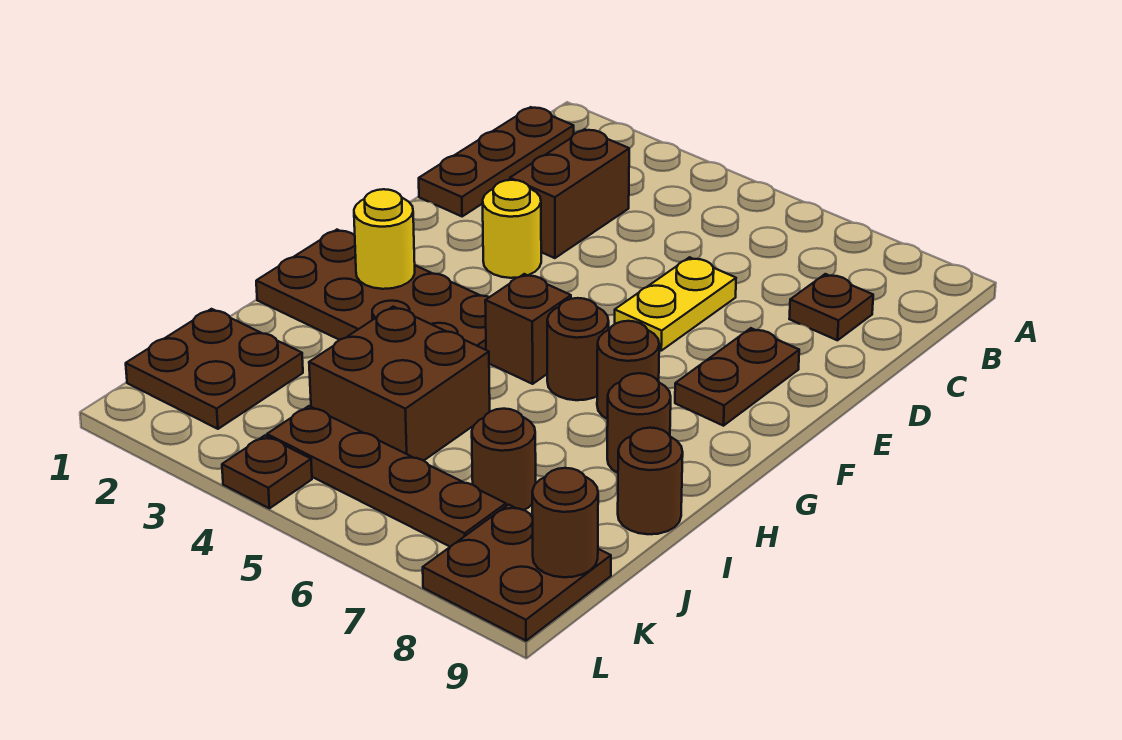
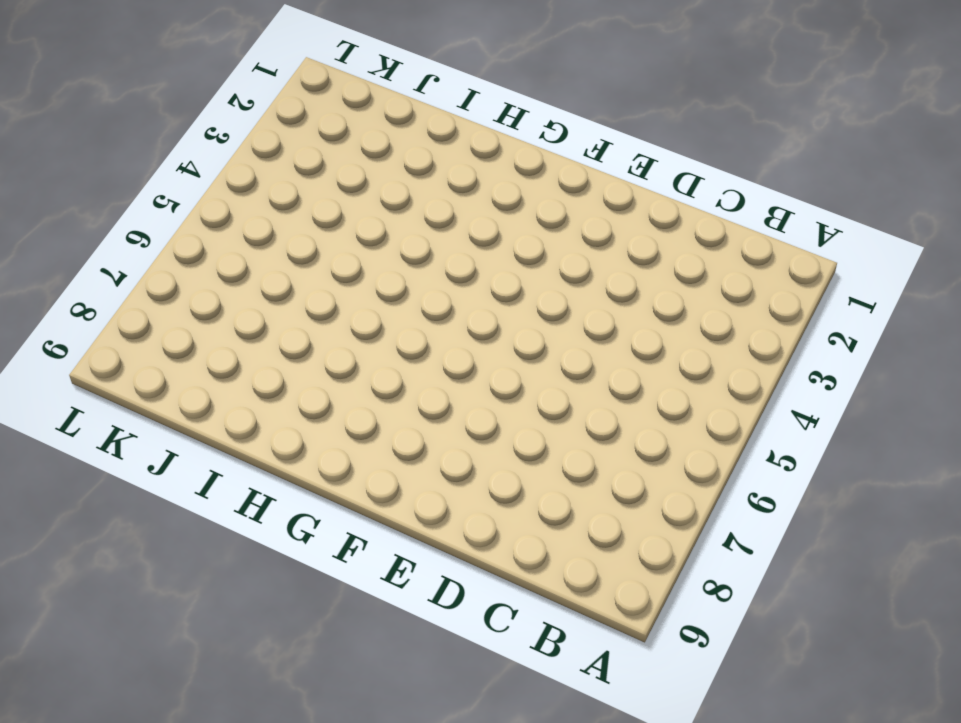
none -> brown 1x3 plate [419,107,574,216]
none -> brown 1x2 brick [510,129,629,258]
none -> brown 1x1 plate [789,274,873,340]

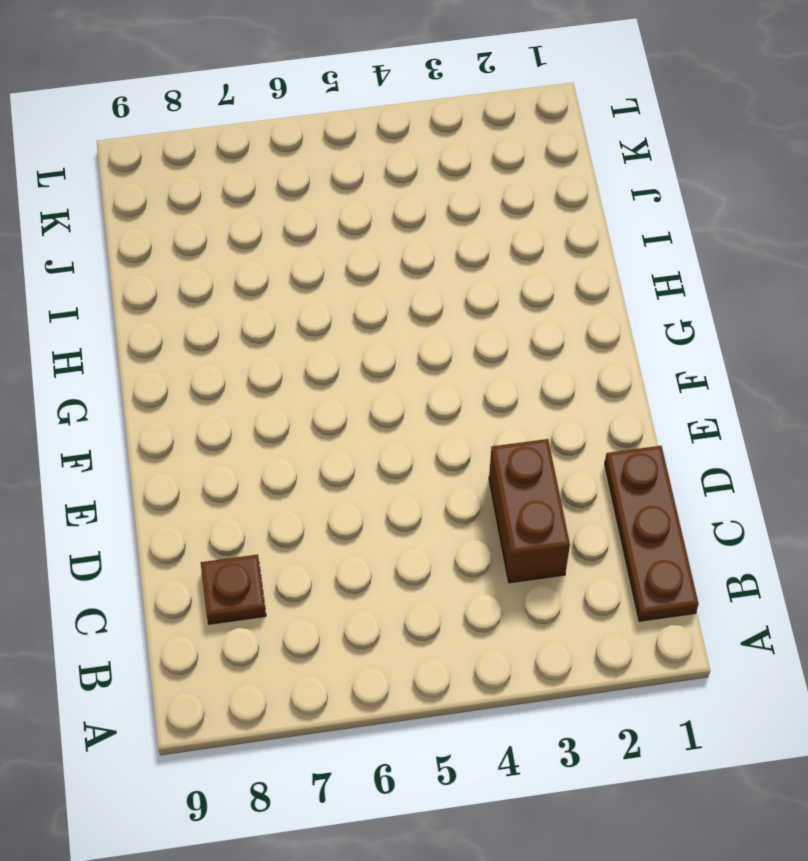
none -> yellow 1x2 plate [615,257,736,351]
none -> yellow 1x1 round brick [483,180,541,278]
none -> brown 1x2 plate [675,328,799,426]

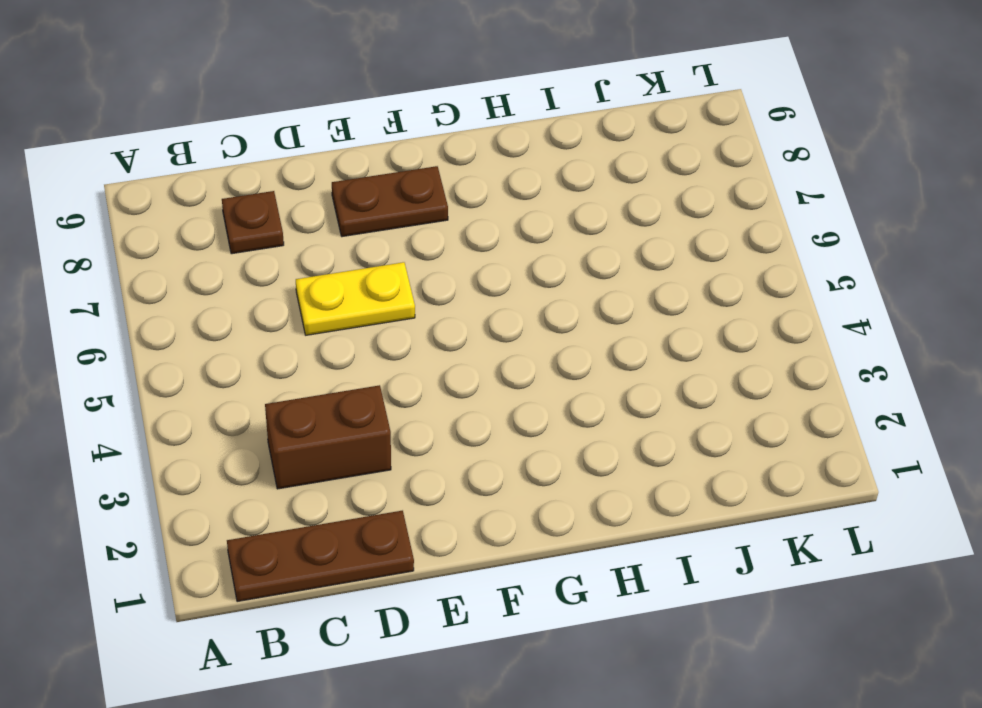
none -> yellow 1x1 round brick [483,180,541,278]
none -> brown 2x4 plate [256,230,489,350]
none -> brown 1x1 brick [485,274,571,384]

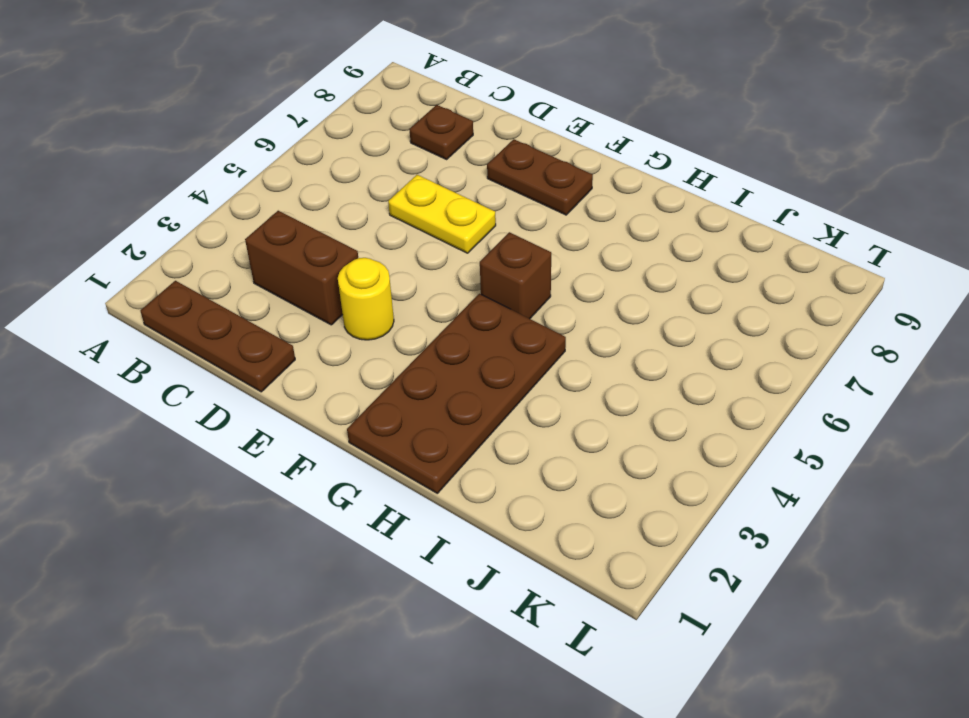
none -> brown 1x1 round brick [547,298,609,400]
none -> brown 1x1 round brick [597,321,659,419]
none -> brown 1x1 round brick [607,373,671,473]

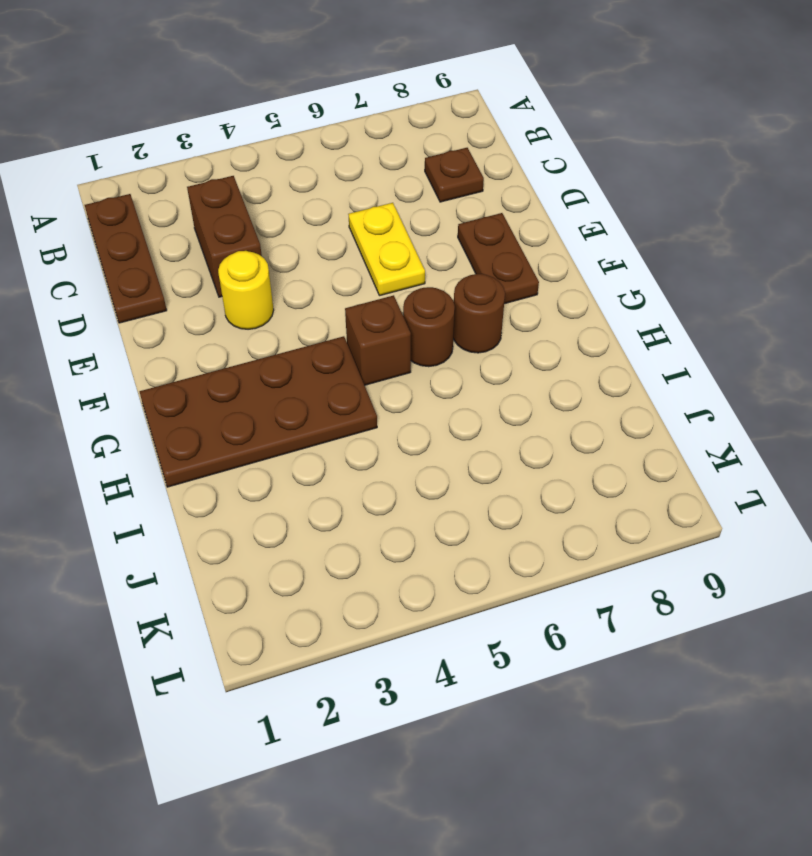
none -> brown 1x1 round brick [607,373,671,473]
none -> brown 2x2 brick [309,307,490,461]
none -> brown 1x1 round brick [618,428,683,534]

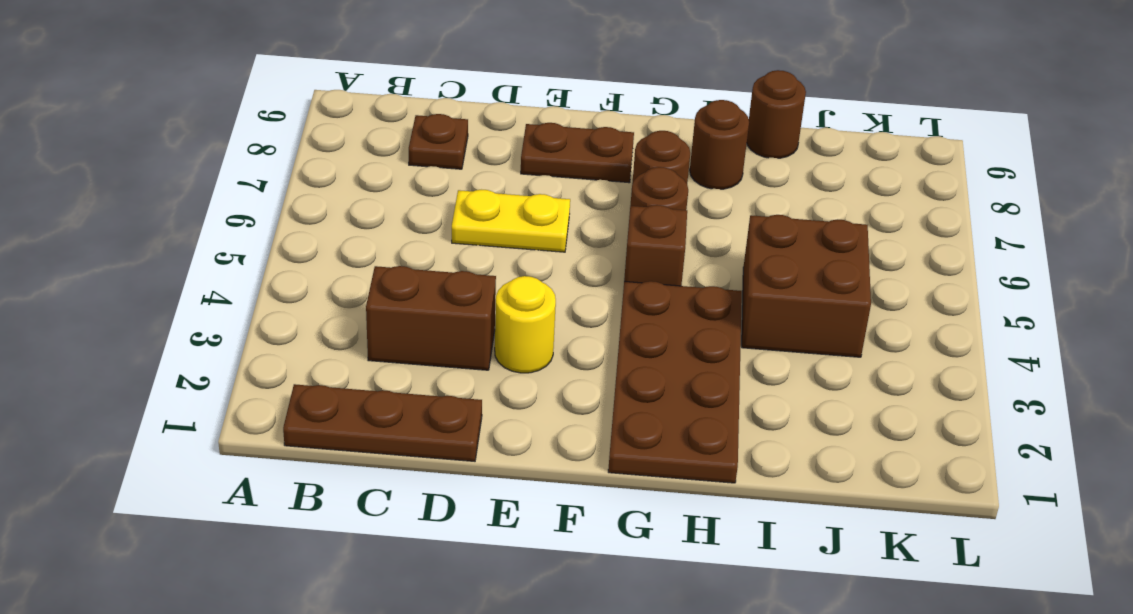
none -> brown 2x2 plate [126,309,303,429]
none -> brown 1x1 round brick [472,409,536,510]
none -> brown 1x4 plate [267,406,506,547]

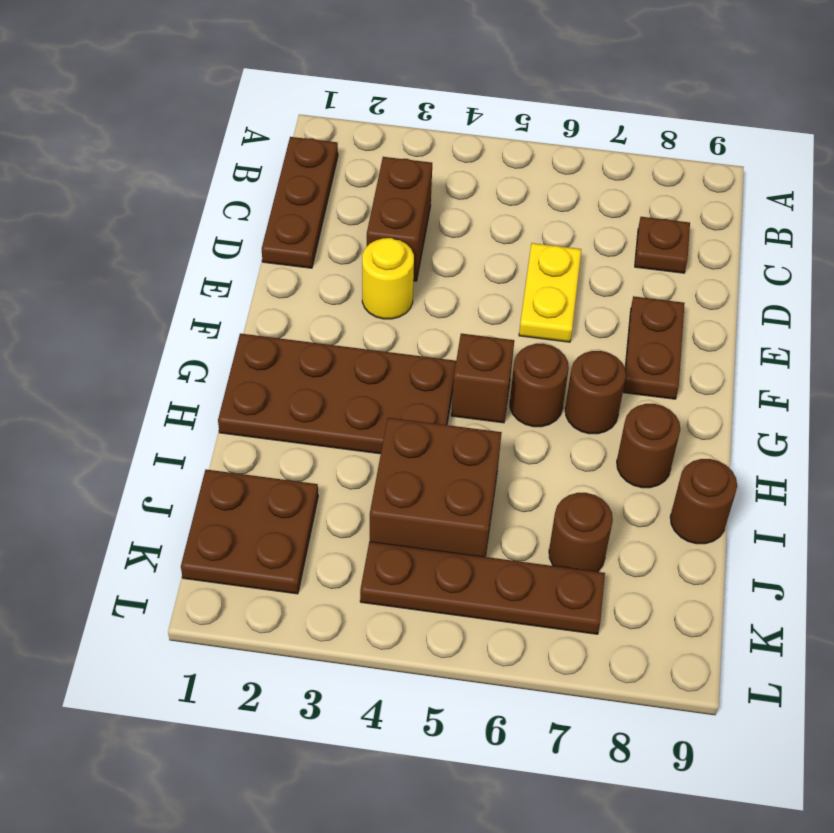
none -> brown 2x2 plate [423,505,611,641]
none -> brown 1x1 plate [222,436,312,508]
none -> yellow 1x1 round brick [354,189,415,289]

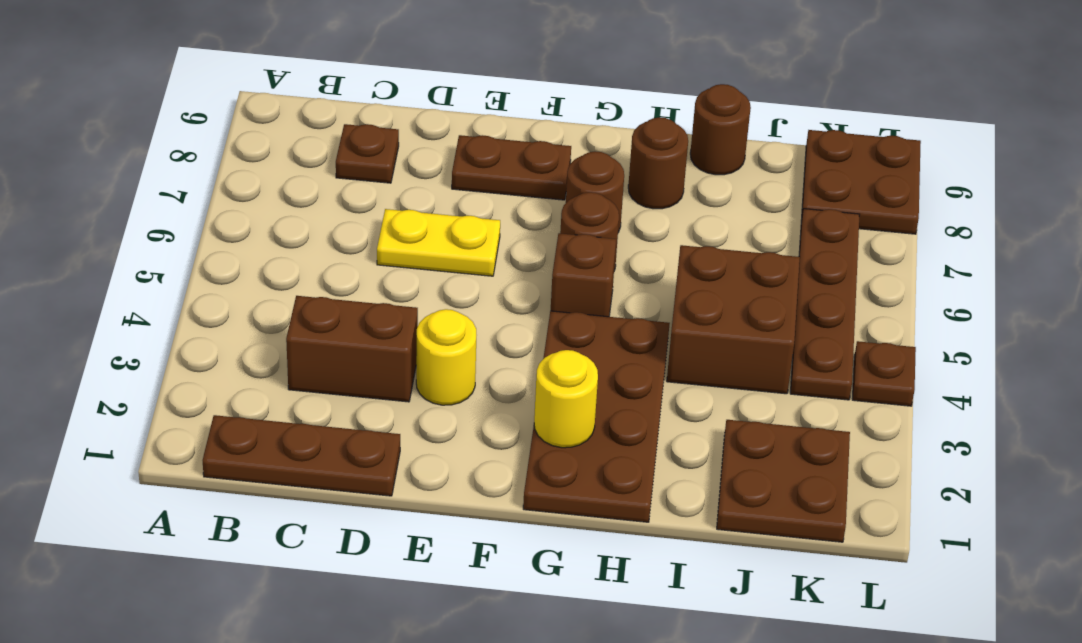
none -> brown 1x1 round brick [472,409,536,510]
none -> brown 1x1 round brick [532,468,598,577]

